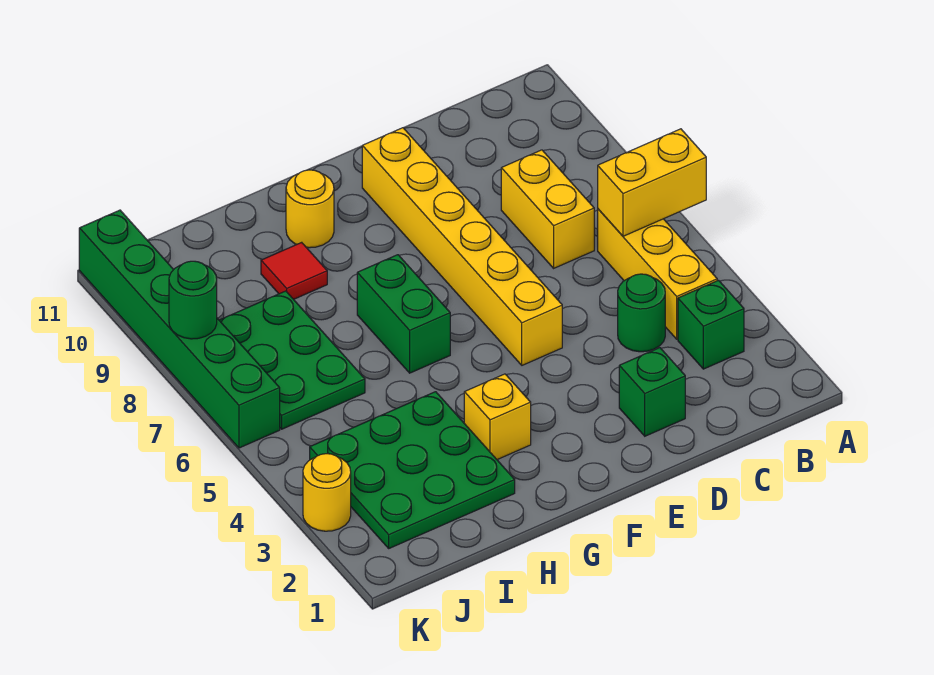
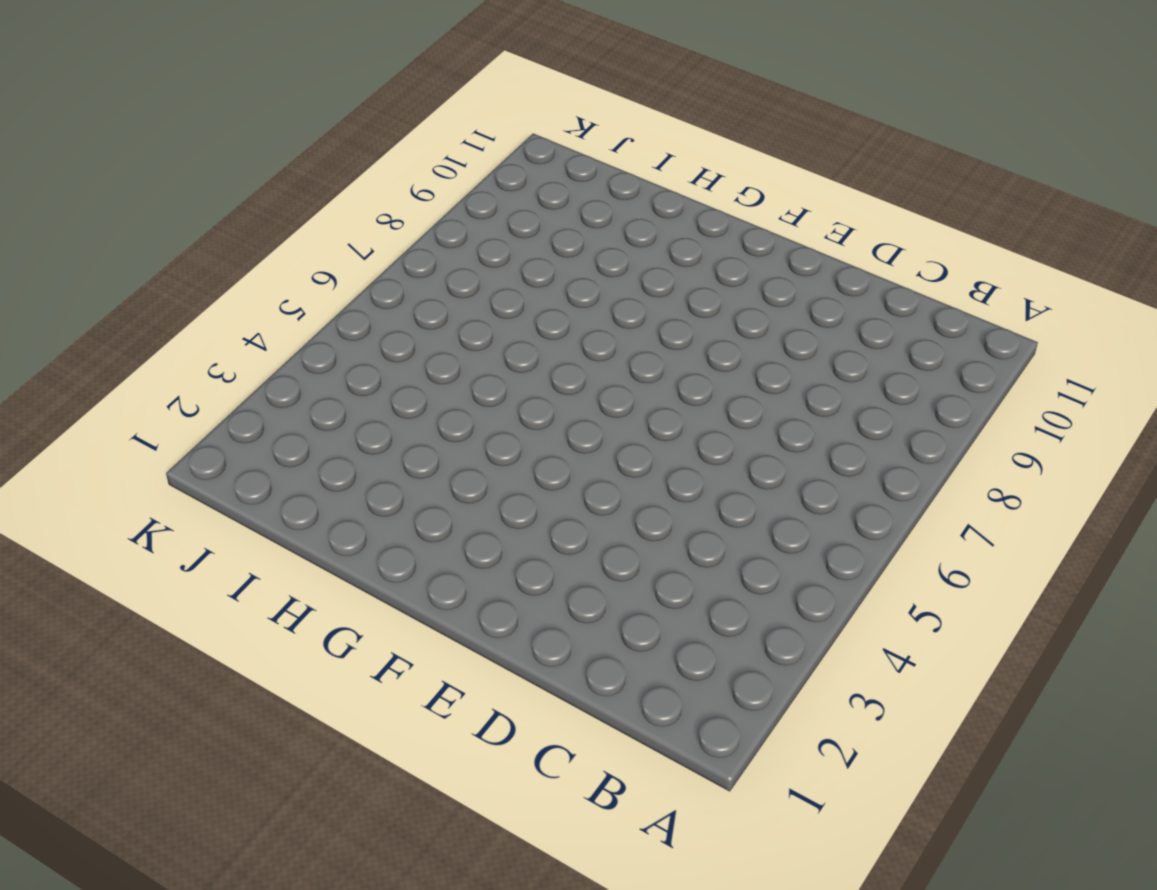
none -> green 1x1 brick [678,280,744,369]
none -> yellow 1x3 brick [598,209,717,339]
none -> green 1x1 round brick [618,274,665,352]

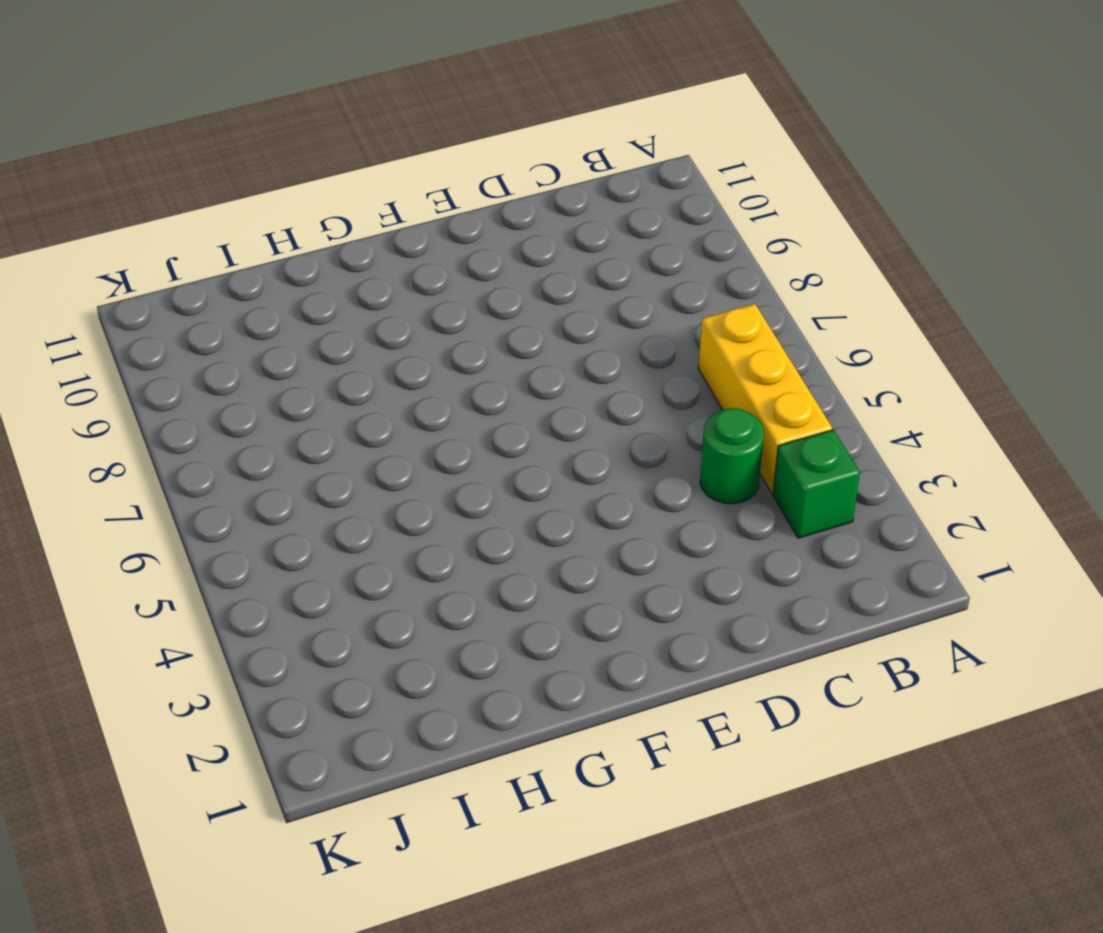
none -> yellow 1x2 brick [501,150,594,268]
none -> green 1x1 brick [619,348,685,436]
none -> yellow 1x6 brick [362,128,562,365]

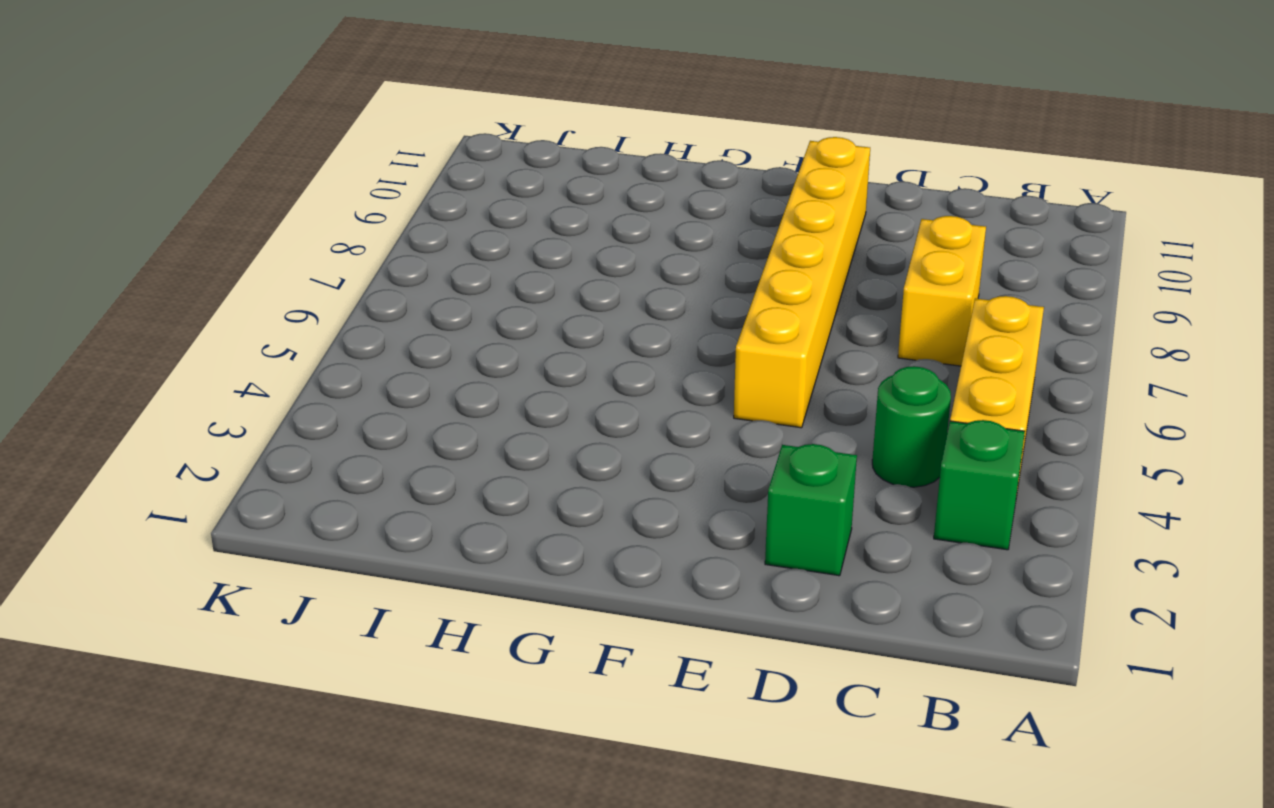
none -> yellow 1x1 brick [464,374,531,460]
none -> green 1x2 brick [357,255,450,373]
none -> yellow 1x1 round brick [286,170,334,248]

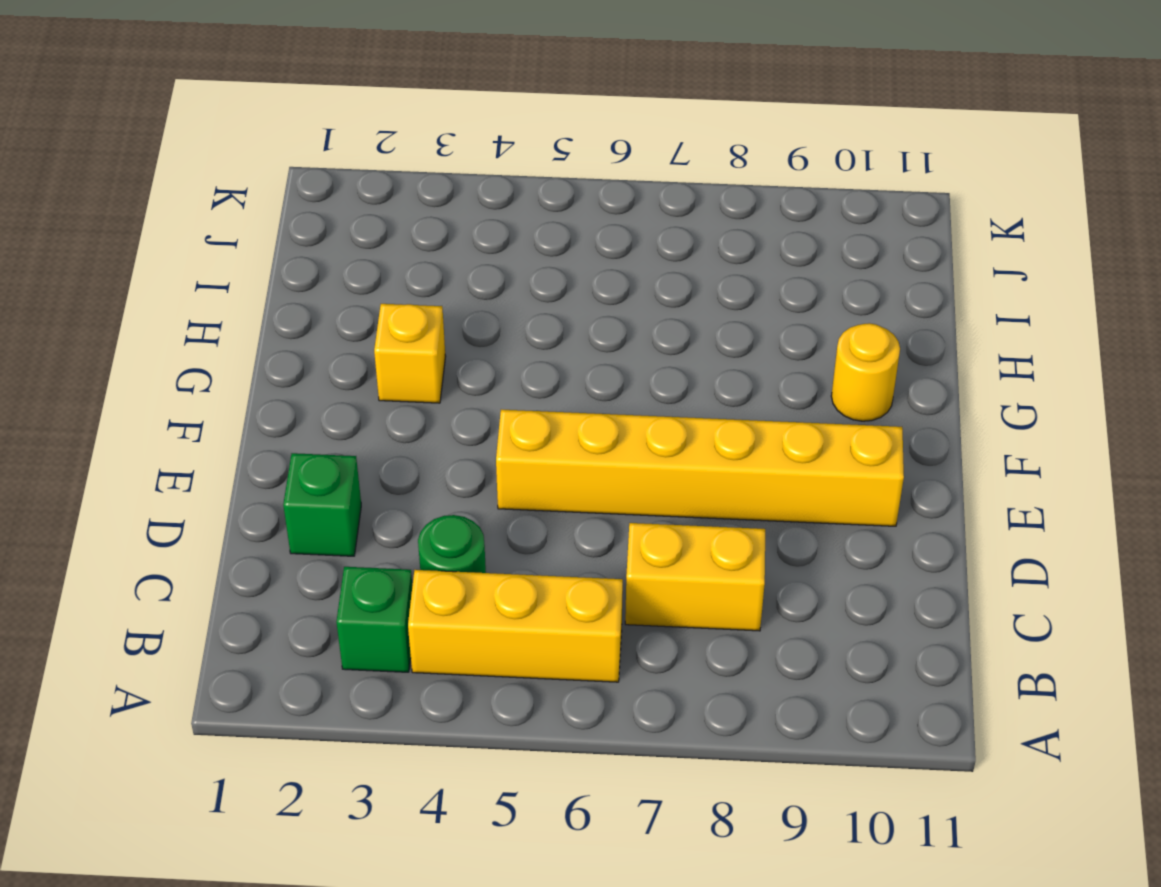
none -> green 1x2 brick [357,255,450,373]
none -> green 3x3 plate [310,392,515,548]
none -> red 1x1 tile [261,242,327,299]

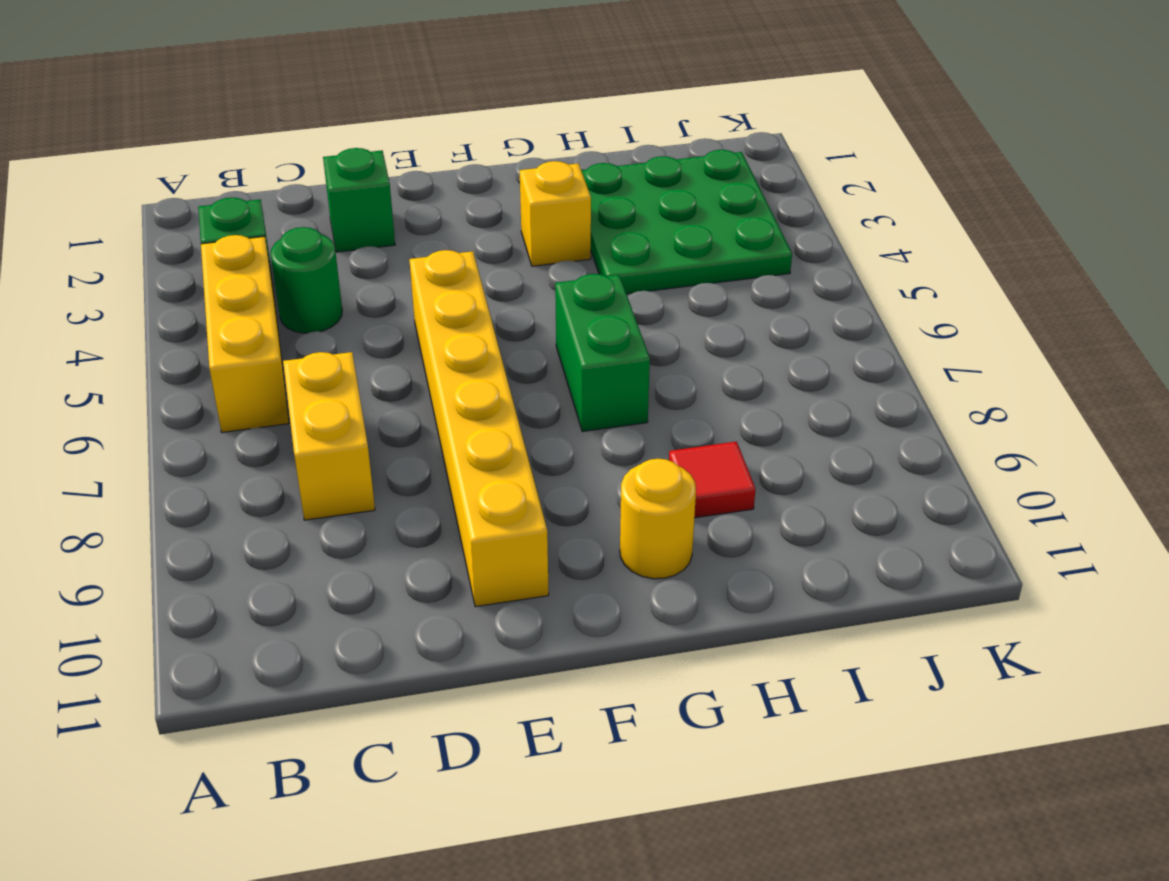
none -> green 2x3 plate [219,291,365,429]
none -> yellow 1x1 round brick [303,454,351,531]
none -> green 1x6 brick [79,210,280,448]

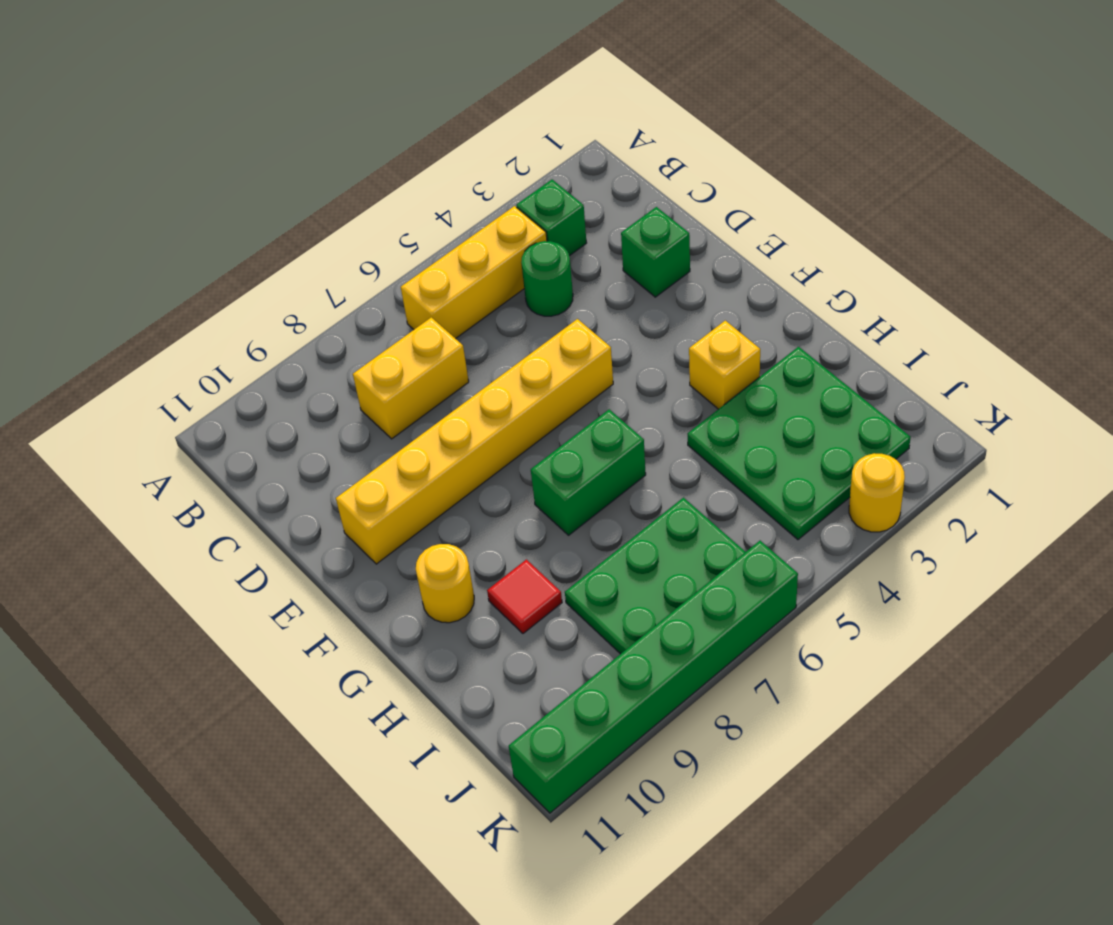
none -> yellow 1x2 brick [598,129,706,236]
none -> green 1x1 round brick [169,261,217,339]

